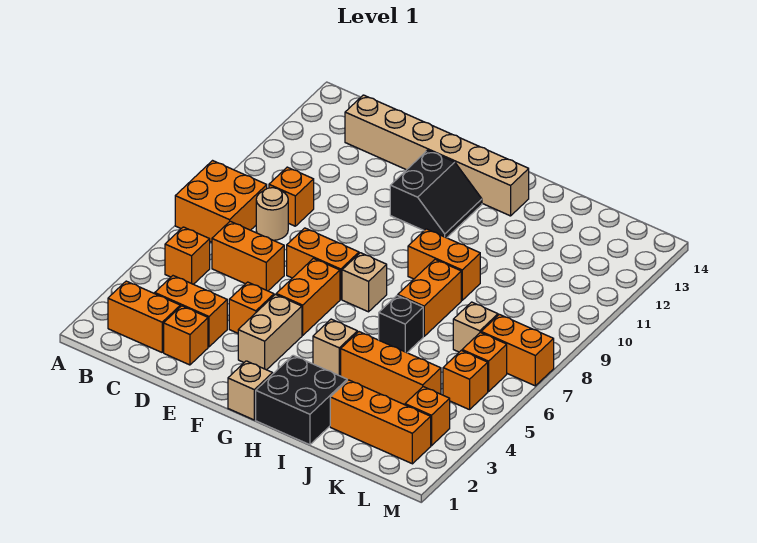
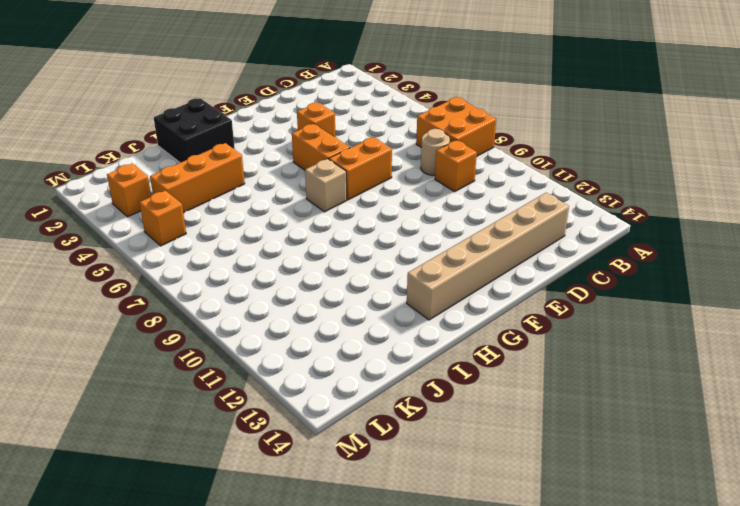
none -> orange 1x2 brick [108,281,180,352]
none -> orange 1x1 brick [165,227,210,284]
none -> orange 1x2 brick [155,276,227,347]

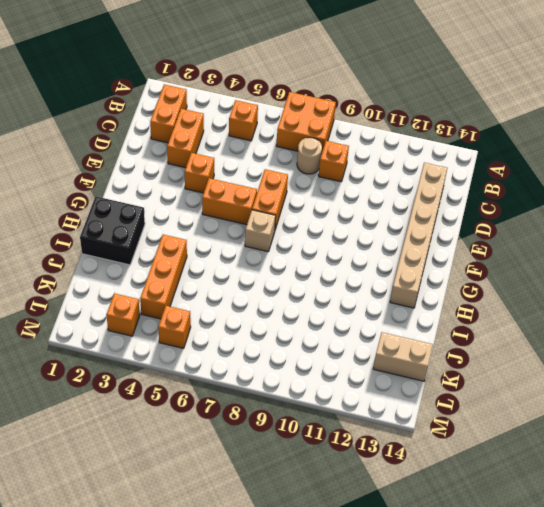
tan 1x2 brick [373,332,433,381] -> tan 1x2 brick moved to [238,295,302,370]
none -> orange 1x2 brick [212,221,284,291]
none -> orange 1x1 brick [164,306,208,365]
none -> black 2x2 slope [390,150,482,238]

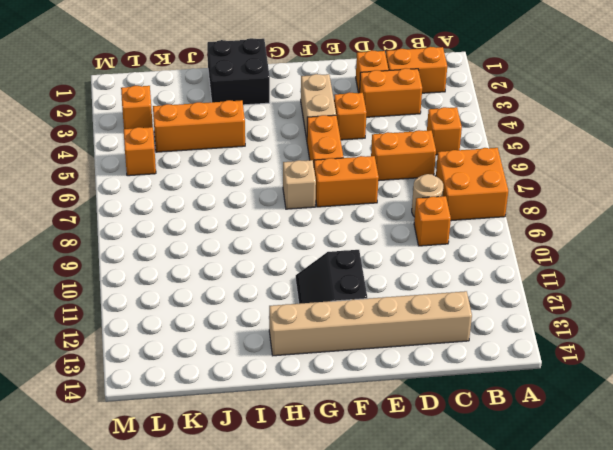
none -> tan 1x1 brick [228,361,273,420]
none -> tan 1x1 brick [313,319,357,376]
none -> orange 1x2 brick [408,229,480,300]

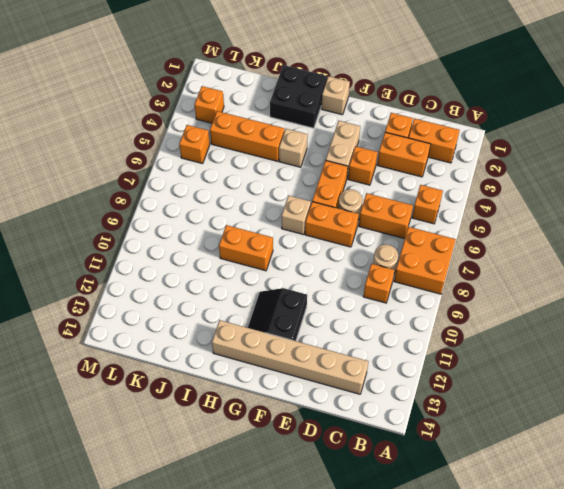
tan 1x1 round brick [338,189,362,220] -> none
none -> black 1x1 brick [379,295,423,353]
none -> orange 1x2 brick [398,259,461,336]
none -> orange 1x3 brick [330,380,431,464]

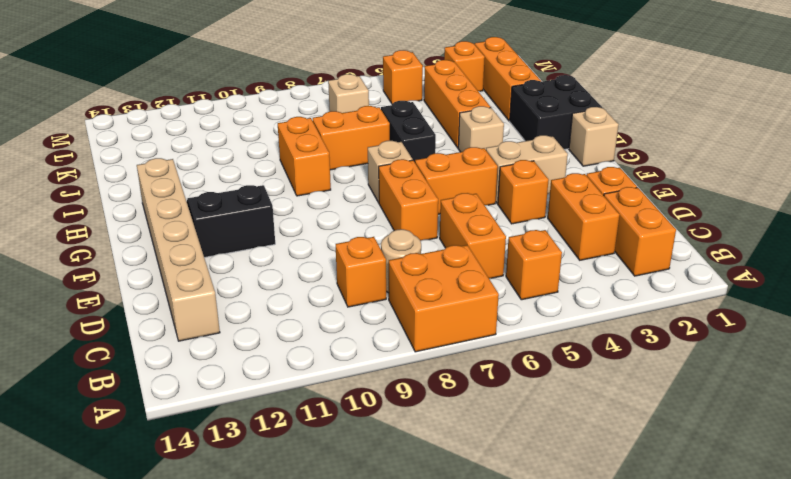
black 1x2 brick [381,101,436,162] -> black 1x1 brick [379,295,423,353]
none -> orange 1x1 brick [462,332,507,392]
none -> orange 1x2 brick [481,314,554,386]

